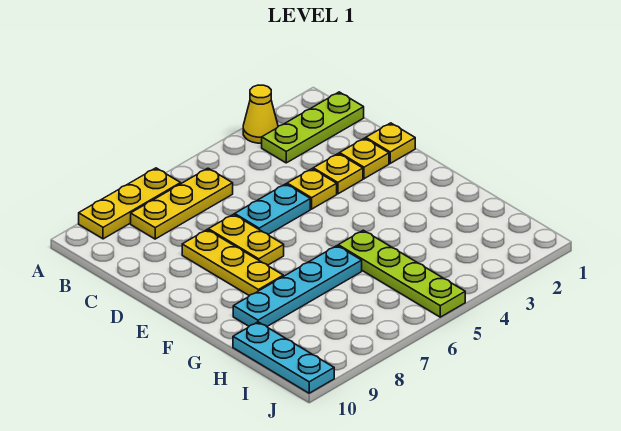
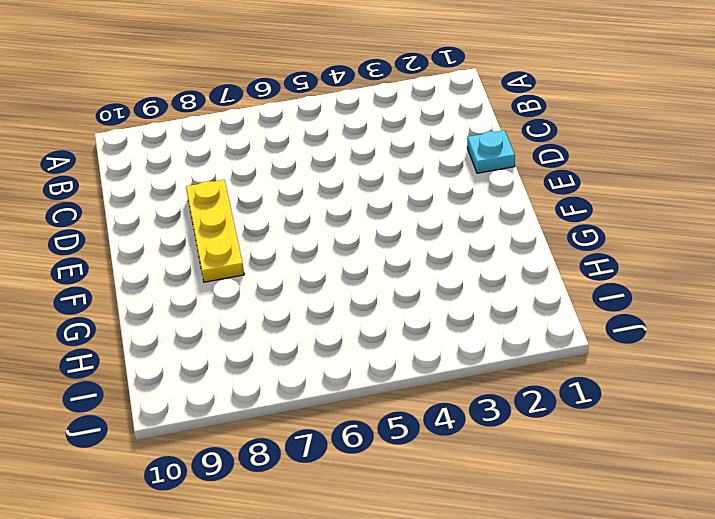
cyan 1x1 plate [467,130,515,173] -> yellow 1x1 plate [366,123,415,163]
none -> yellow 1x1 cone [243,85,278,143]
none -> yellow 1x3 plate [79,168,181,239]
none -> lime 1x3 plate [262,92,364,163]

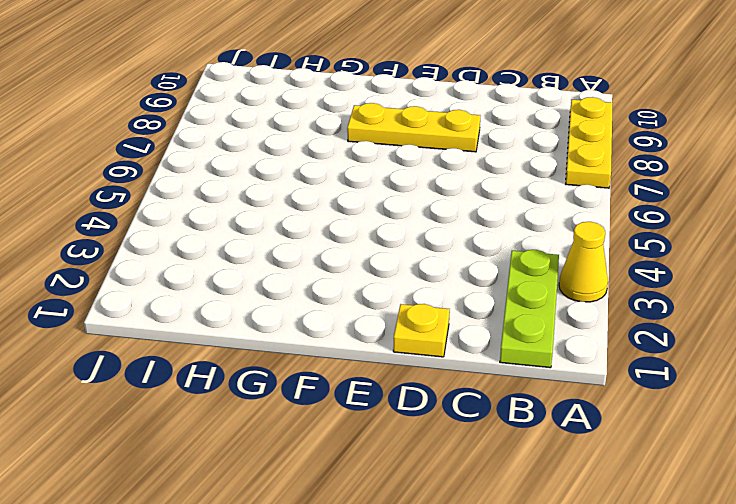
none -> yellow 1x3 plate [131,168,233,239]
none -> yellow 1x1 plate [340,138,389,179]
none -> yellow 1x1 plate [313,153,363,194]

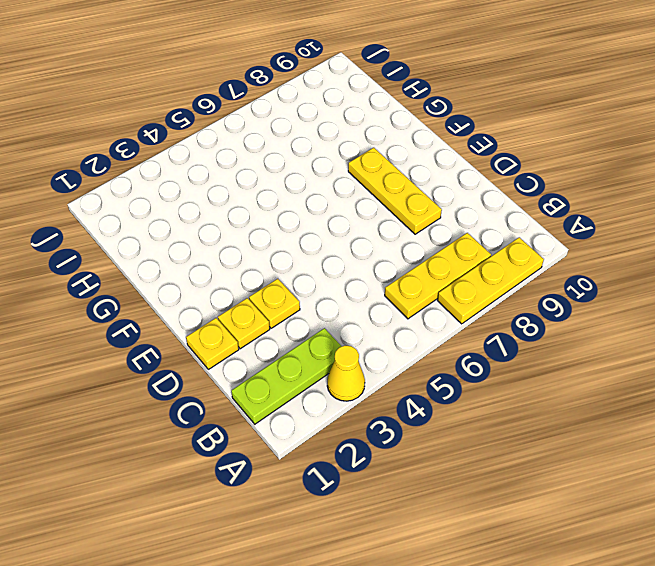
none -> yellow 1x1 plate [287,169,337,209]
none -> cyan 1x2 plate [235,184,310,234]
none -> yellow 1x2 plate [208,214,284,265]

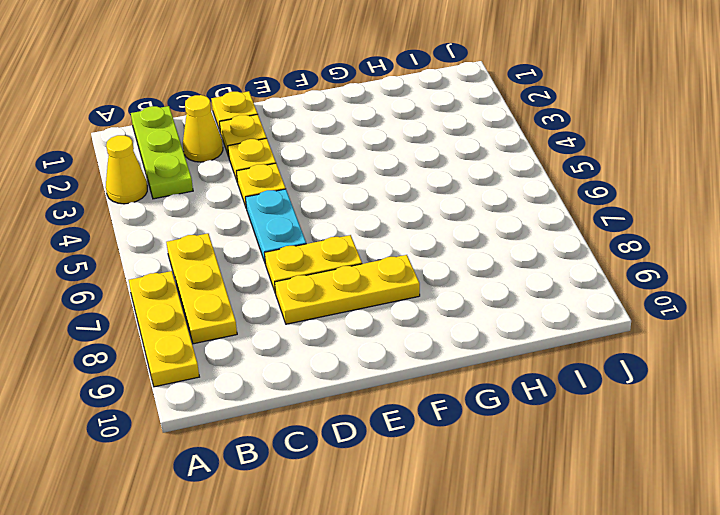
yellow 1x1 cone [183,95,223,162] -> none
none -> lime 1x4 plate [338,230,465,317]
none -> cyan 1x4 plate [233,246,362,326]
none -> cyan 1x3 plate [233,322,334,393]

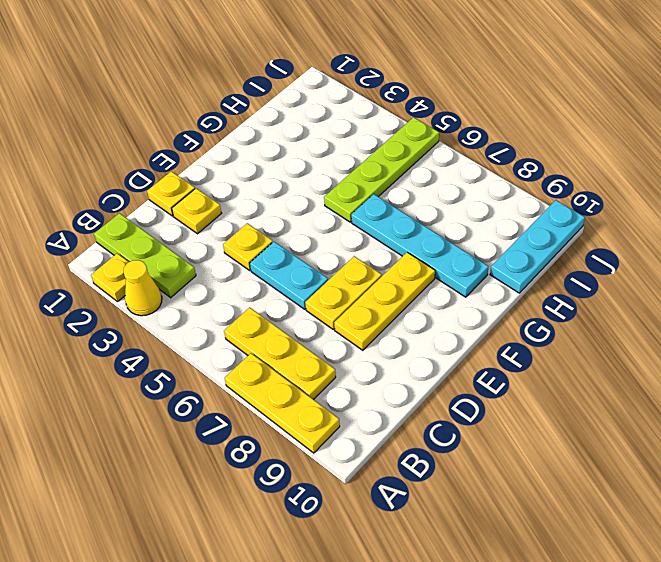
yellow 1x1 plate [91,253,129,302] -> yellow 1x1 plate moved to [313,153,363,194]

